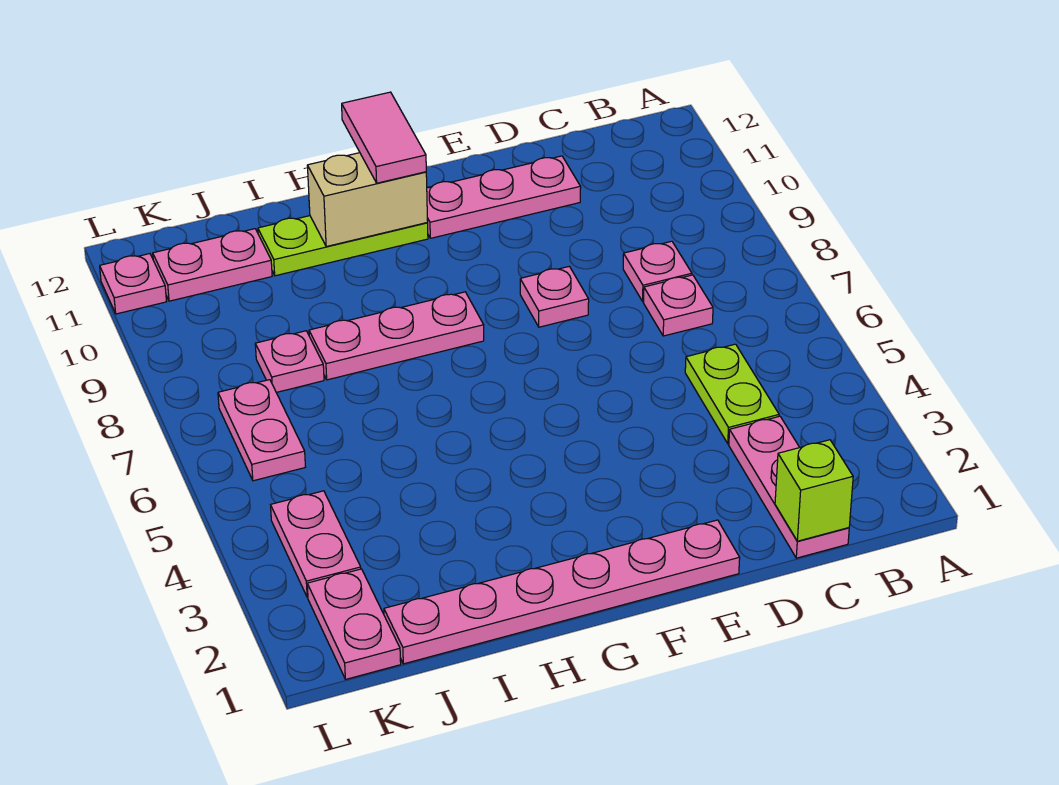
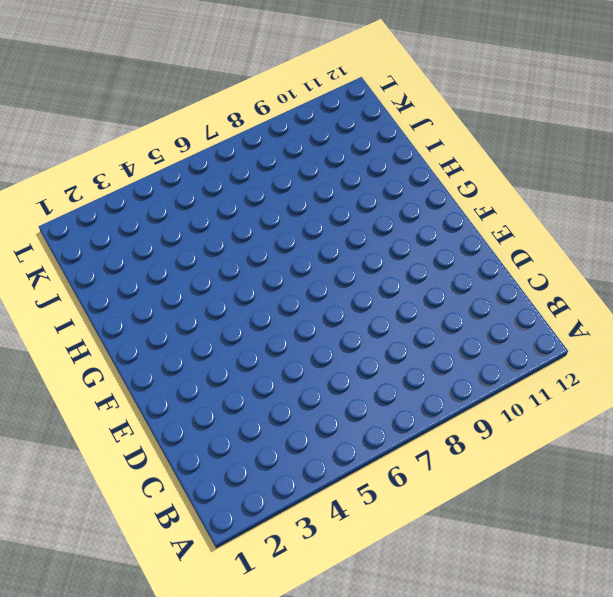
none -> pink 1x3 plate [729,416,849,558]
none -> lime 1x2 plate [685,344,779,444]
none -> pink 1x1 plate [644,275,713,336]

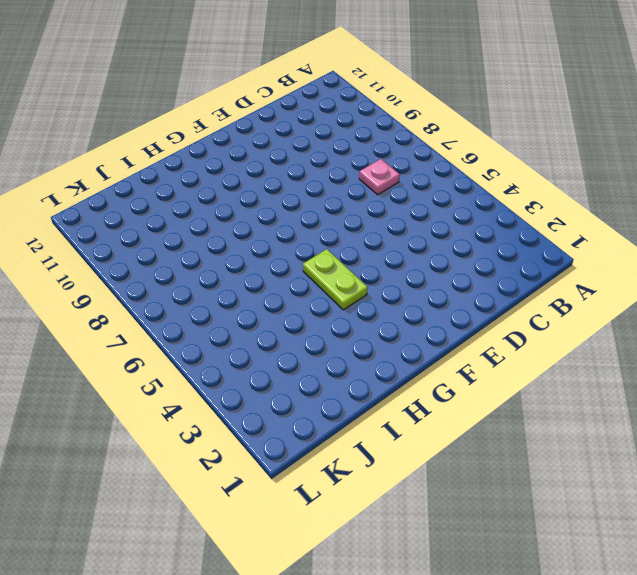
lime 1x2 plate [303,249,367,310] -> lime 1x2 plate moved to [685,344,779,444]
none -> pink 1x3 plate [729,416,849,558]
none -> pink 1x1 plate [623,241,692,301]
none -> pink 1x3 plate [427,156,581,238]

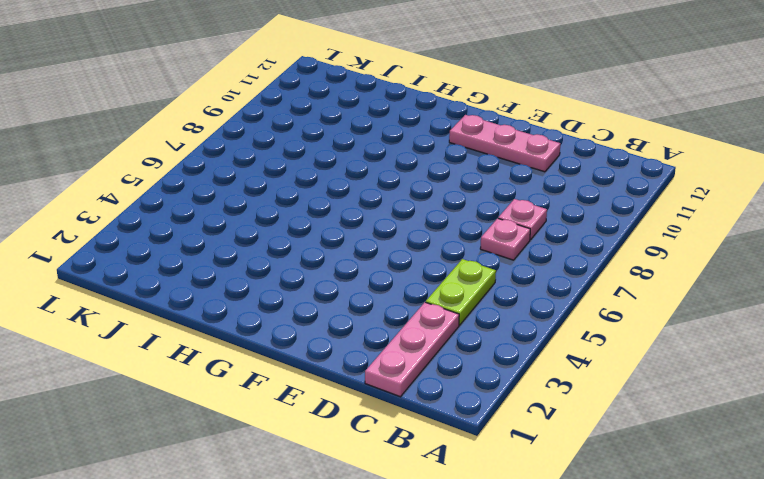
none -> pink 1x6 plate [384,520,740,664]
none -> pink 1x1 plate [520,266,589,327]
none -> pink 1x3 plate [309,292,484,380]

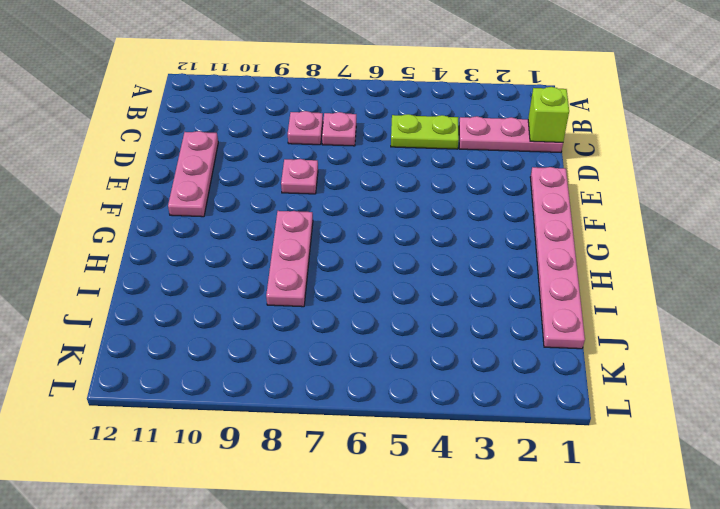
none -> lime 1x3 plate [258,216,428,276]
none -> pink 1x1 plate [255,331,324,392]
none -> pink 1x2 plate [153,229,272,301]

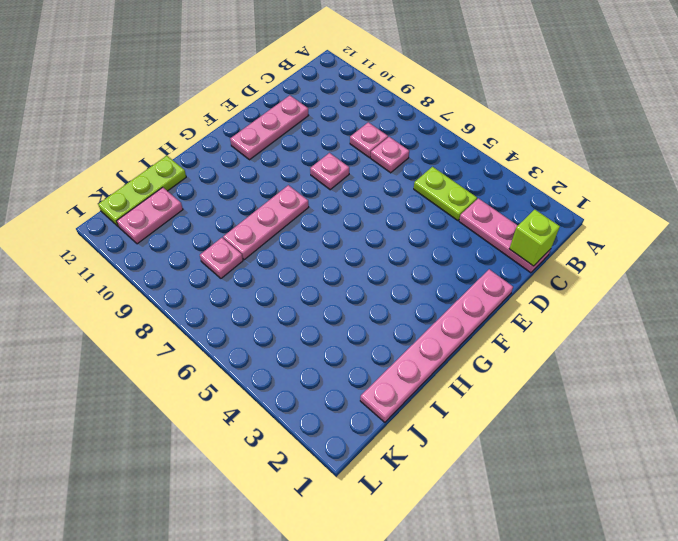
lime 1x3 plate [98,156,186,227] -> lime 1x3 plate moved to [258,216,428,276]
none -> pink 1x2 plate [307,569,401,679]
none -> pink 1x2 plate [271,491,361,597]
none -> pink 1x2 plate [218,380,305,481]

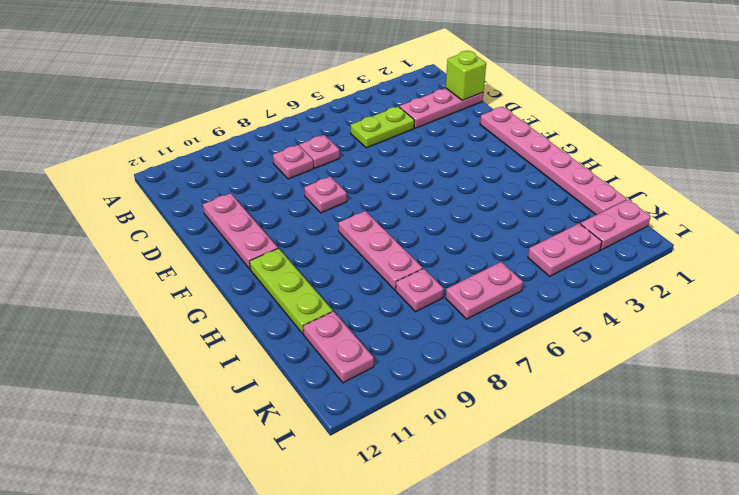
none -> pink 1x1 plate [100,254,167,314]
none -> tan 1x2 brick [307,153,428,247]
none -> pink 1x2 tile [342,92,426,183]

